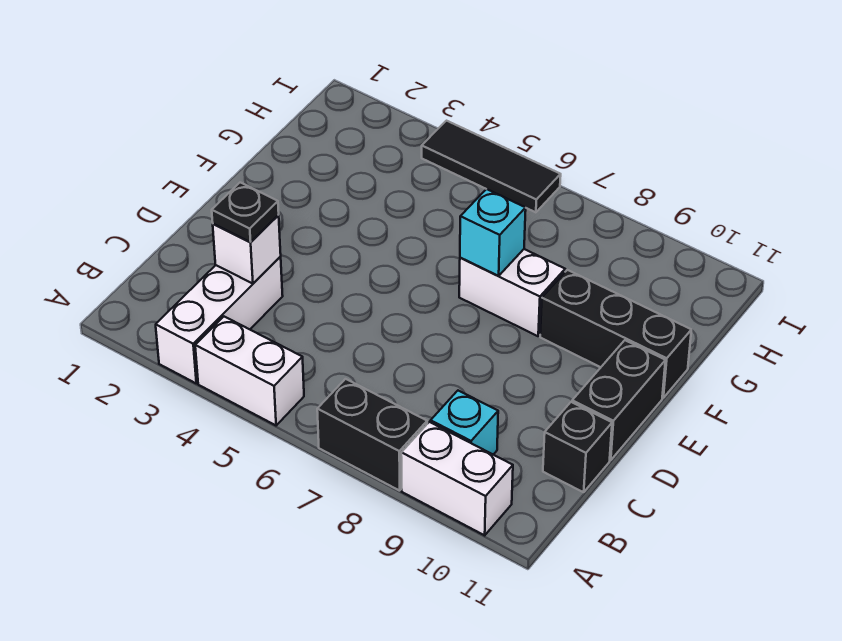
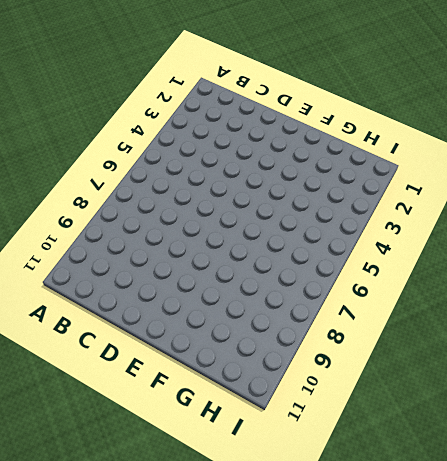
none -> white 1x3 brick [156,257,283,383]
none -> white 1x2 brick [195,317,304,425]
none -> black 1x2 brick [317,379,427,491]

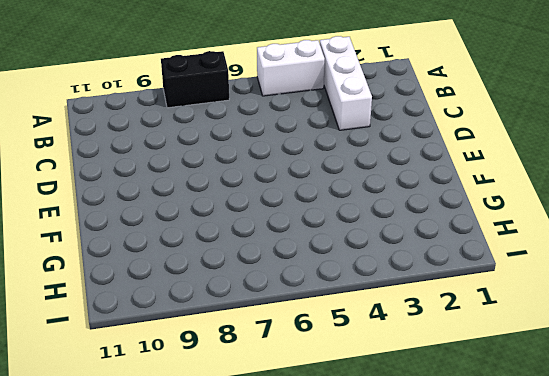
none -> white 1x2 brick [401,422,513,535]
none -> cyan 1x1 brick [431,391,498,455]
none -> black 1x1 brick [543,402,612,492]

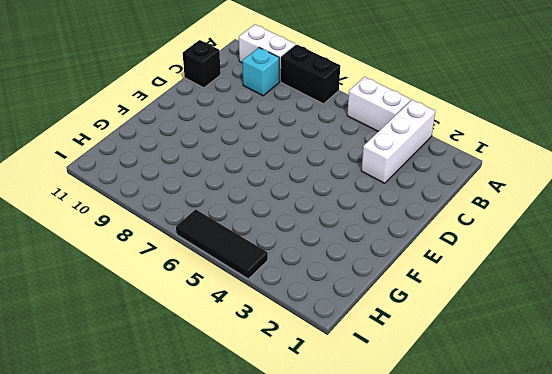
none -> black 1x2 brick [572,340,665,460]
none -> white 1x2 brick [459,249,565,336]
none -> black 1x3 brick [540,270,691,398]

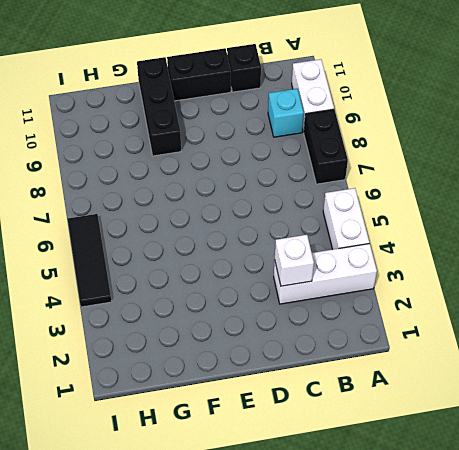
none -> white 1x2 brick [459,249,565,336]
none -> cyan 1x1 brick [460,189,526,276]
none -> black 1x1 plate [212,183,279,242]

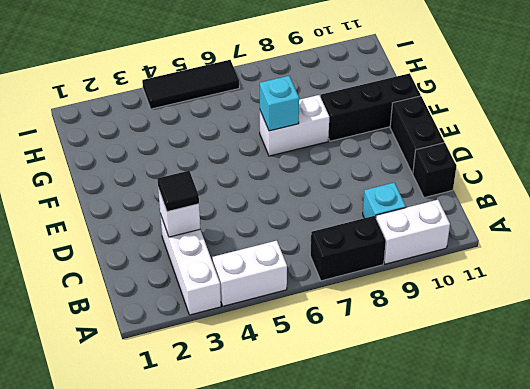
black 1x1 tile [158,171,199,212] -> black 1x1 plate [212,183,279,242]

